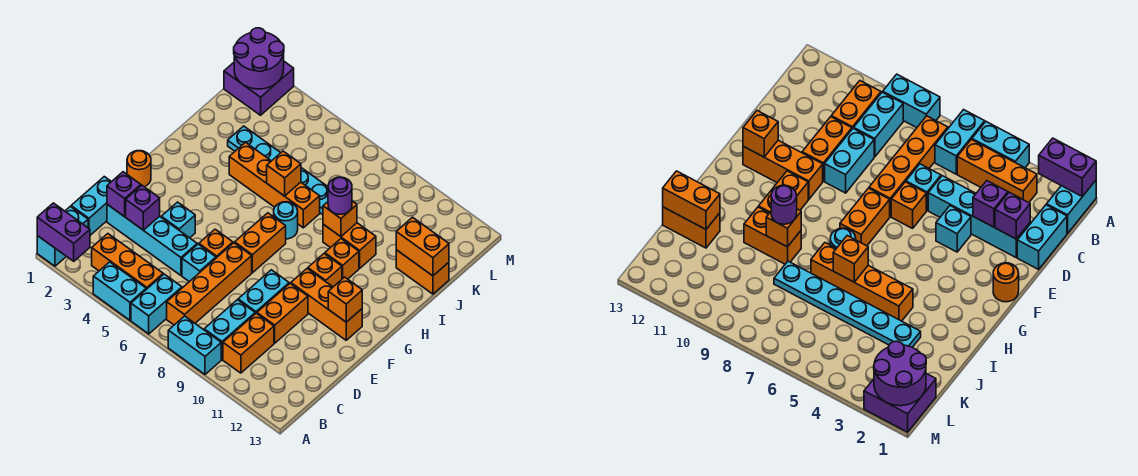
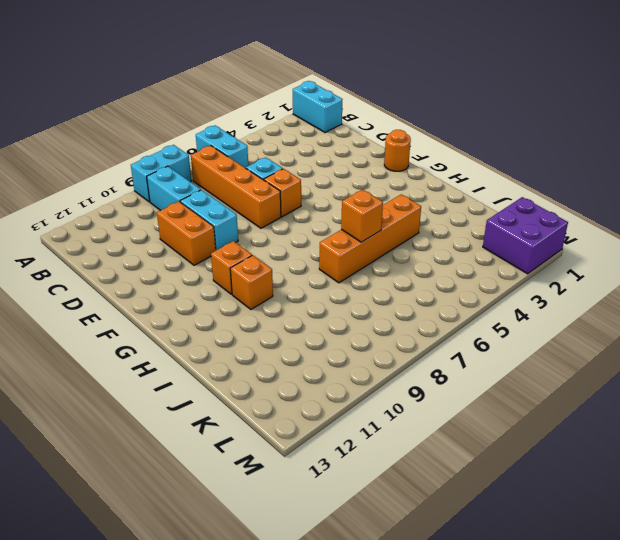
none -> cyan 1x2 brick [93,262,146,320]
none -> orange 1x3 brick [92,234,163,289]
none -> orange 1x2 brick [223,313,274,373]
none -> cyan 1x2 brick [71,177,111,235]

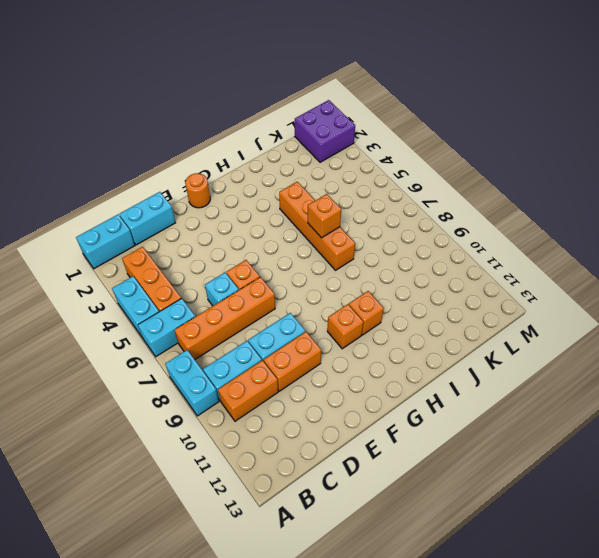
none -> cyan 1x4 brick [107,205,197,275]
none -> cyan 1x1 brick [161,202,195,238]
none -> orange 1x2 brick [235,213,286,273]
none -> orange 1x3 brick [291,269,362,340]

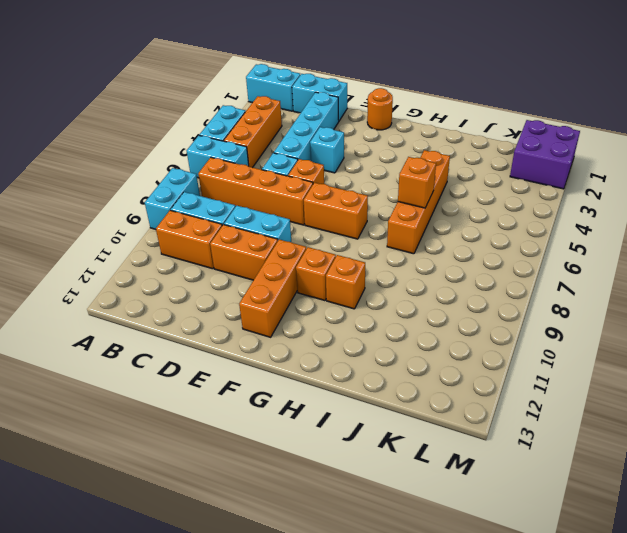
none -> cyan 1x1 round brick [274,202,298,239]
none -> orange 1x2 brick [323,223,376,268]
none -> cyan 1x6 plate [228,126,328,215]
none -> orange 1x2 brick [396,250,449,294]

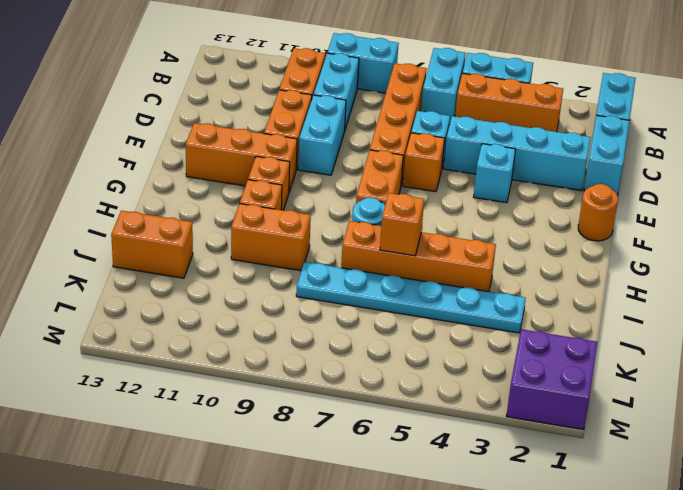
none -> purple 1x2 brick [37,203,90,261]
none -> purple 1x1 brick [107,172,141,217]
none -> purple 1x1 brick [126,185,160,230]
none -> orange 1x1 brick [328,277,362,322]

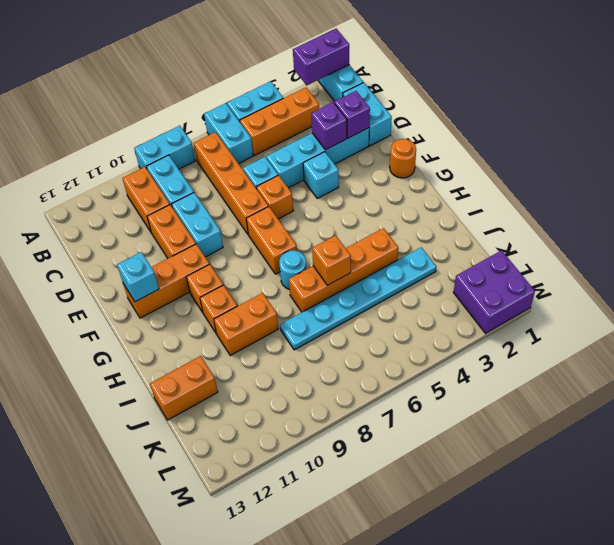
cyan 1x1 brick [117,252,159,302] -> orange 1x1 brick [328,277,362,322]
none -> orange 1x1 brick [323,201,357,237]
none -> orange 1x2 brick [396,217,449,276]
none -> purple 2x2 round brick [234,28,284,89]
none -> purple 1x1 round brick [328,177,352,214]

